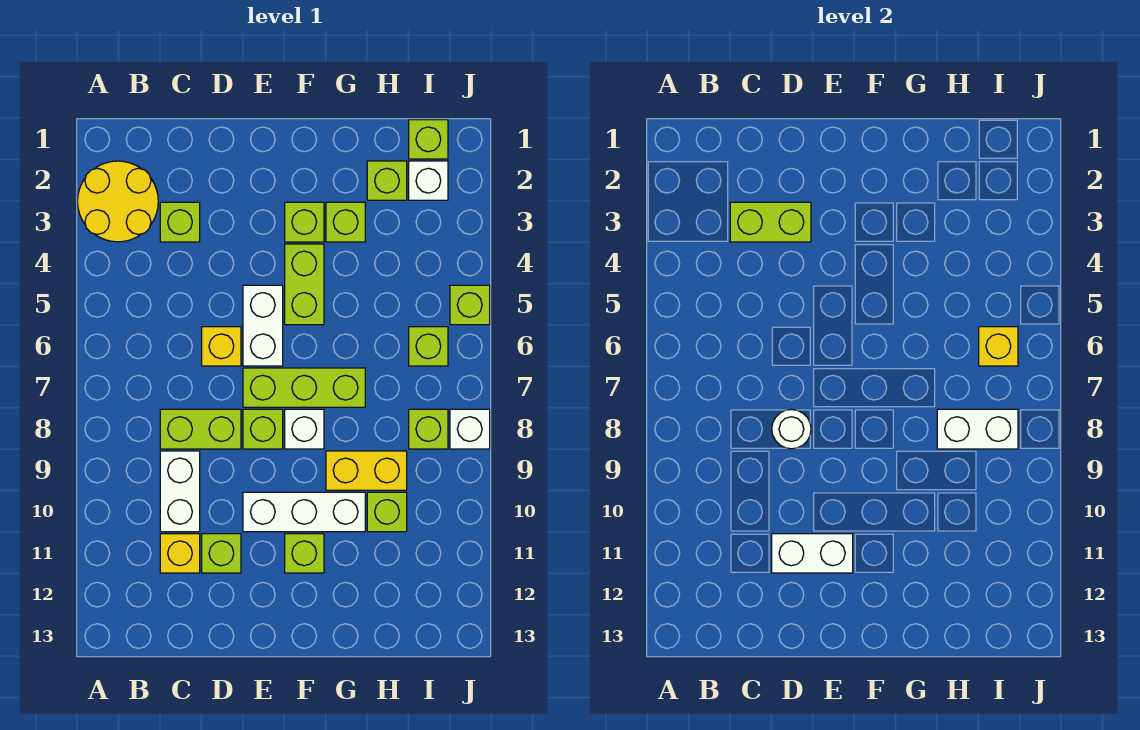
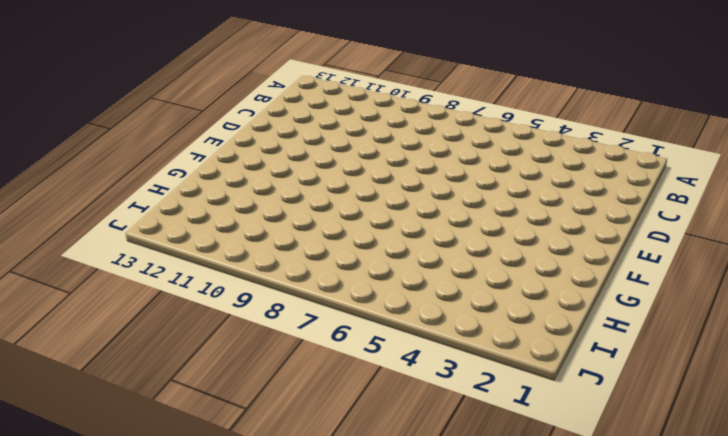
none -> yellow 2x2 round brick [78,161,158,242]
none -> lime 1x1 brick [160,202,200,242]
none -> lime 1x2 brick [160,409,241,449]
none -> white 1x2 brick [160,451,200,532]

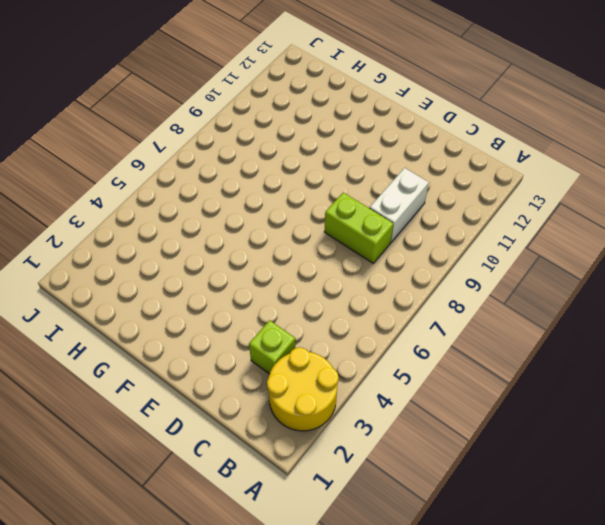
none -> yellow 1x1 brick [160,534,200,573]
none -> yellow 1x1 brick [202,327,241,366]
none -> lime 1x1 brick [202,534,241,573]
none -> white 1x2 brick [243,285,283,366]

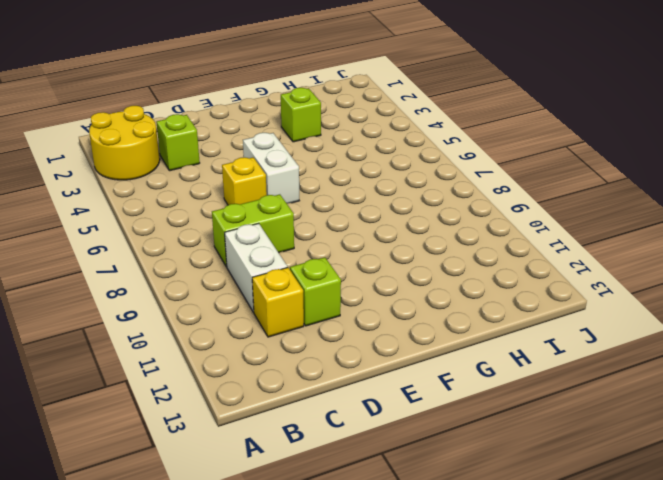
none -> lime 1x3 brick [243,368,365,407]
none -> lime 1x1 brick [243,409,283,449]
none -> white 1x3 brick [243,492,365,532]
none -> lime 1x1 brick [285,202,324,242]

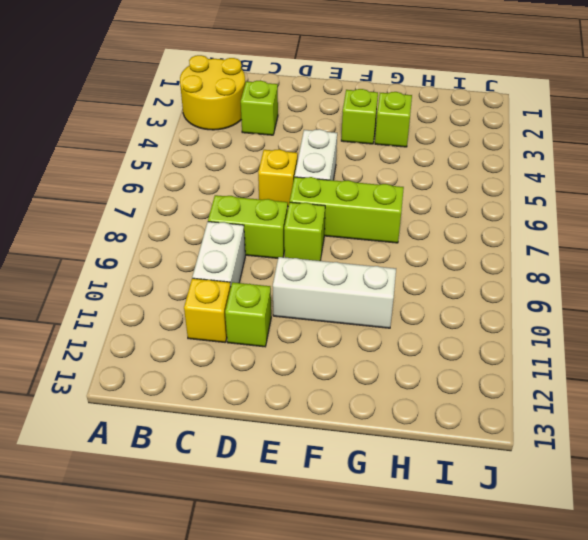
none -> lime 1x2 brick [285,244,324,325]
none -> white 1x1 brick [285,409,324,449]
none -> lime 1x1 brick [285,534,324,573]
none -> yellow 1x2 brick [326,451,407,490]

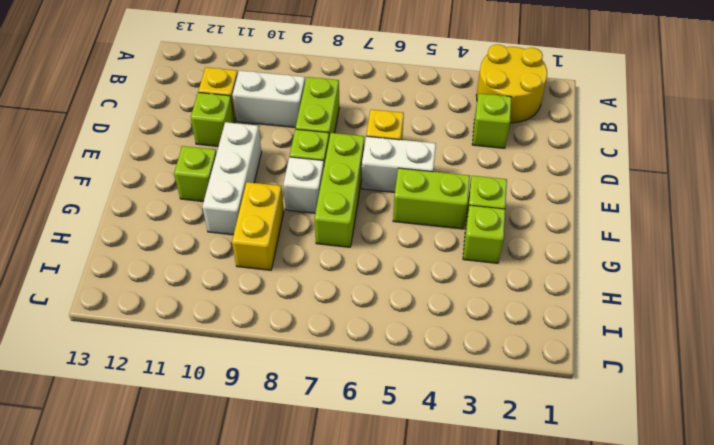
none -> lime 1x1 brick [367,161,407,200]
none -> lime 1x1 brick [367,492,407,532]
none -> lime 1x1 brick [409,120,448,159]
none -> white 1x1 brick [409,161,448,200]

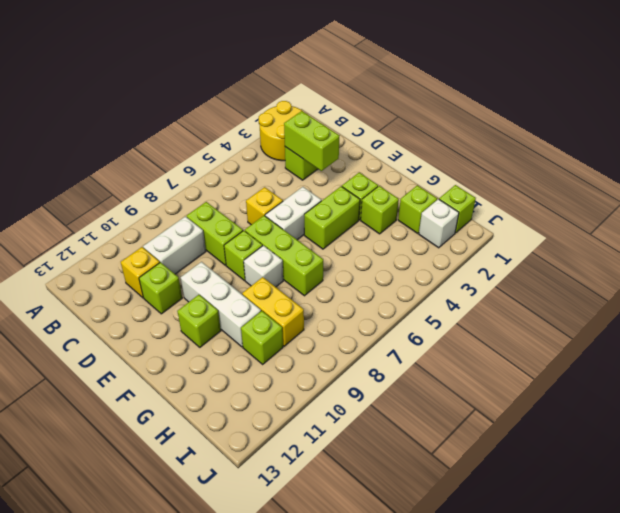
none -> lime 1x1 brick [409,327,448,366]
none -> lime 1x1 brick [409,409,448,449]
none -> lime 1x1 brick [450,285,490,325]
none -> white 1x1 brick [450,409,490,449]

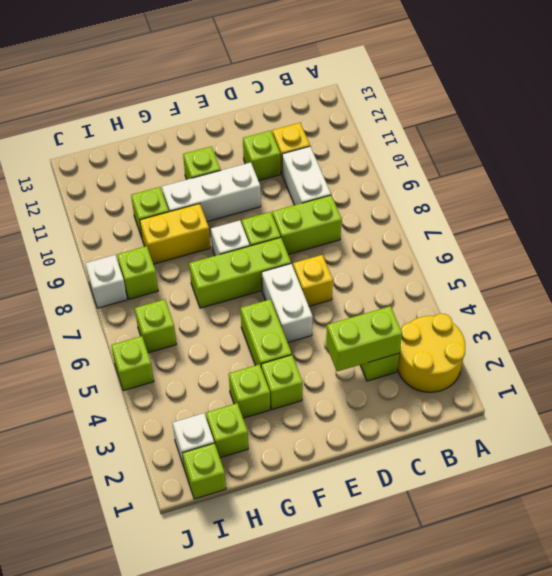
none -> white 1x1 round brick [772,409,811,449]
none -> white 1x2 brick [772,534,853,573]
none -> white 1x2 brick [937,409,1018,449]
none -> yellow 1x1 brick [979,327,1018,366]

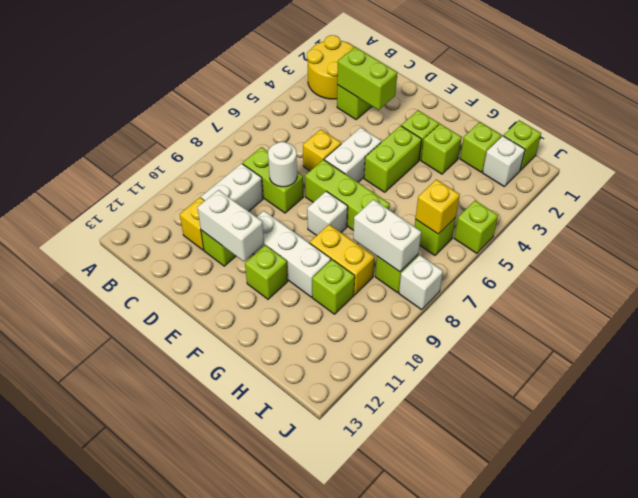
none -> lime 1x1 brick [243,409,283,449]

